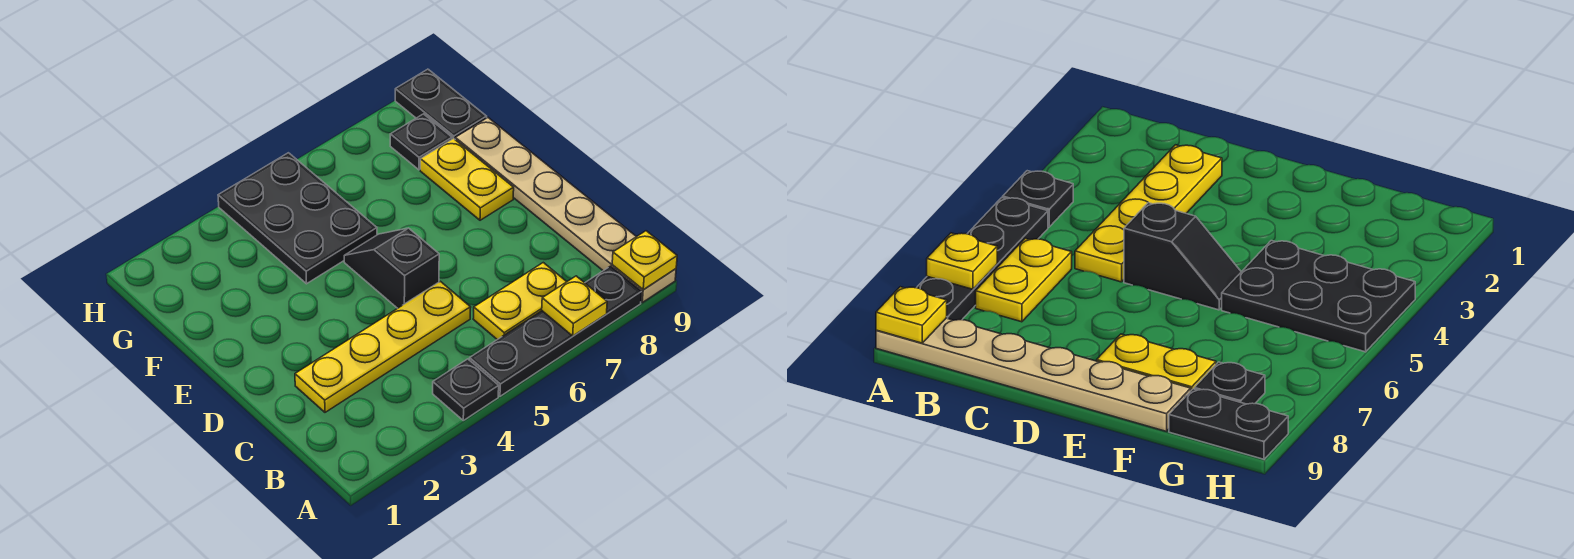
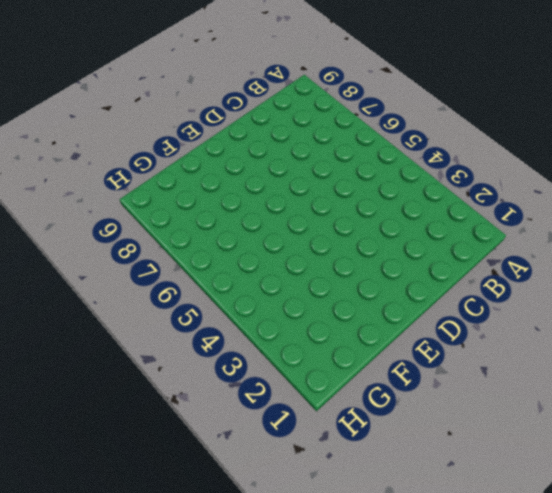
none -> black 1x1 plate [433,359,499,420]
none -> black 1x4 plate [470,266,641,396]
none -> tan 1x6 plate [455,118,676,302]

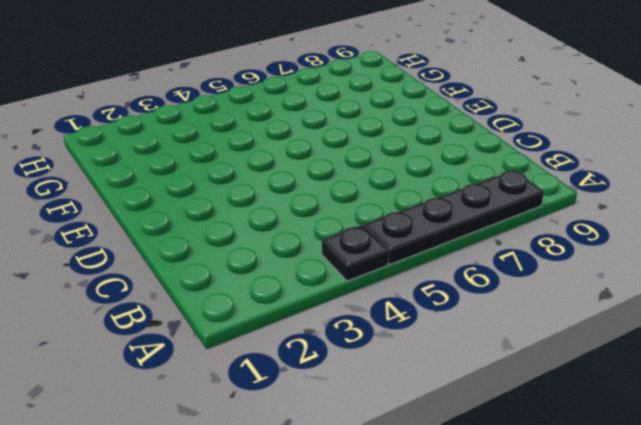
none -> tan 1x6 plate [455,118,676,302]
none -> yellow 1x2 plate [473,263,567,340]
none -> yellow 1x4 plate [295,281,471,412]

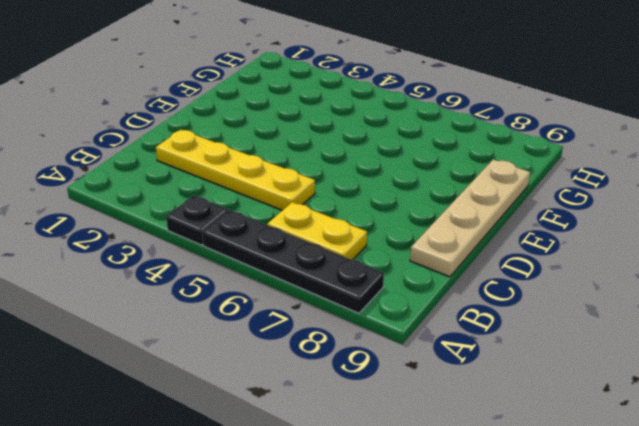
tan 1x4 plate [410,160,530,277] -> tan 1x6 plate [455,118,676,302]
none -> black 1x2 slope [344,228,439,308]
none -> yellow 1x2 plate [420,138,514,220]
none -> black 2x3 plate [218,153,377,284]

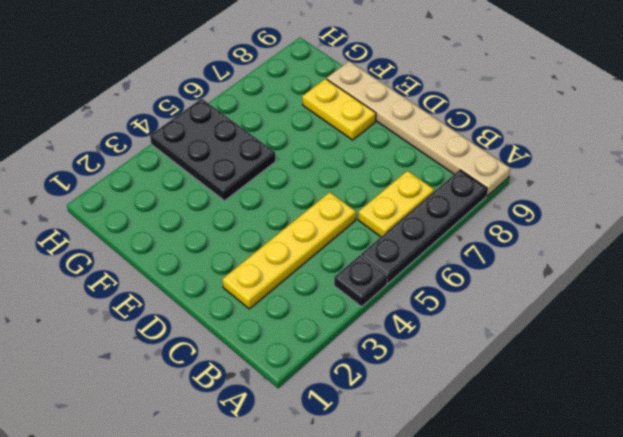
none -> black 1x2 slope [344,228,439,308]
none -> black 1x1 plate [390,114,452,170]
none -> black 1x2 plate [395,69,487,139]

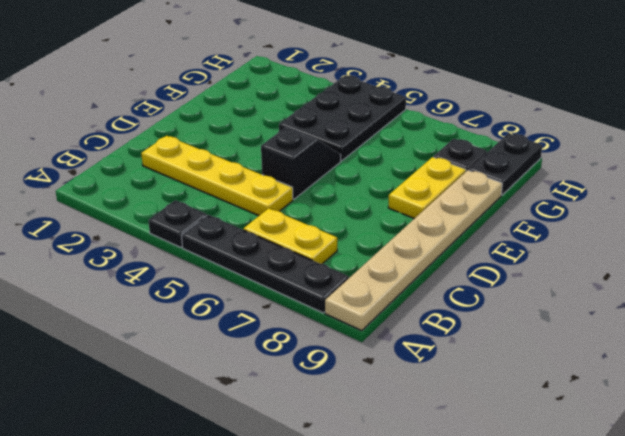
none -> yellow 1x1 plate [542,276,607,336]
none -> yellow 1x1 plate [612,231,677,290]

